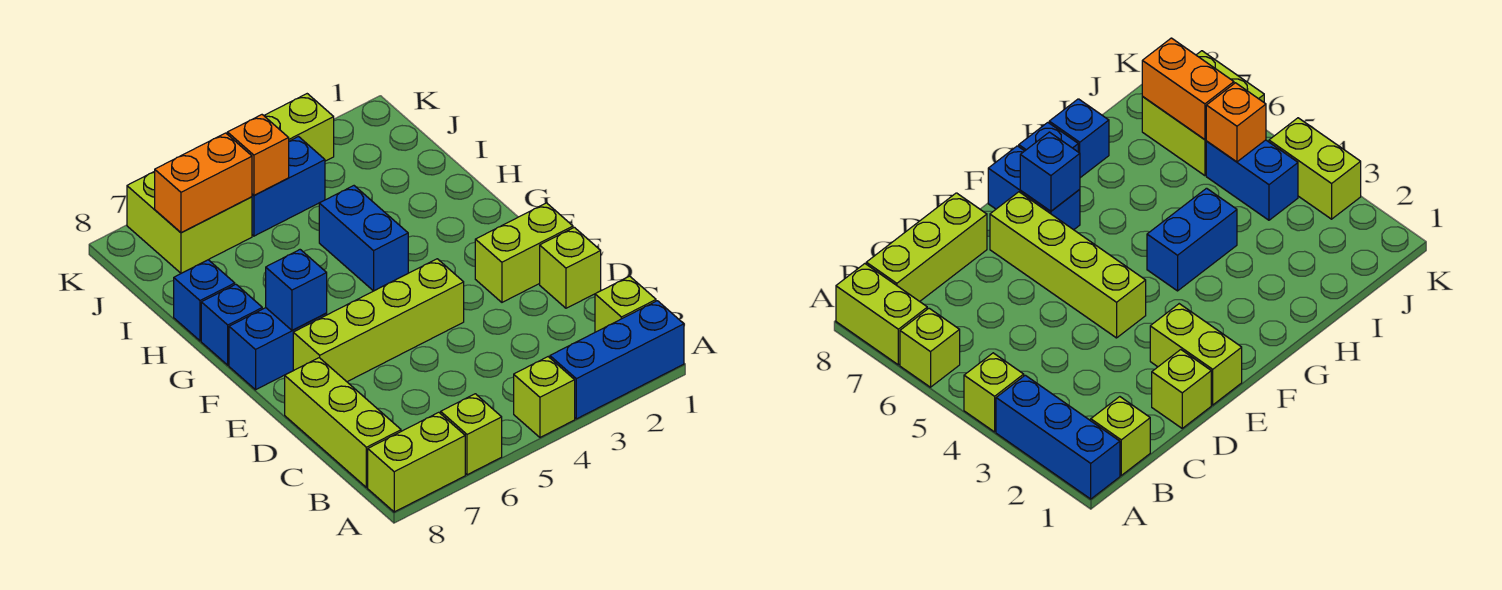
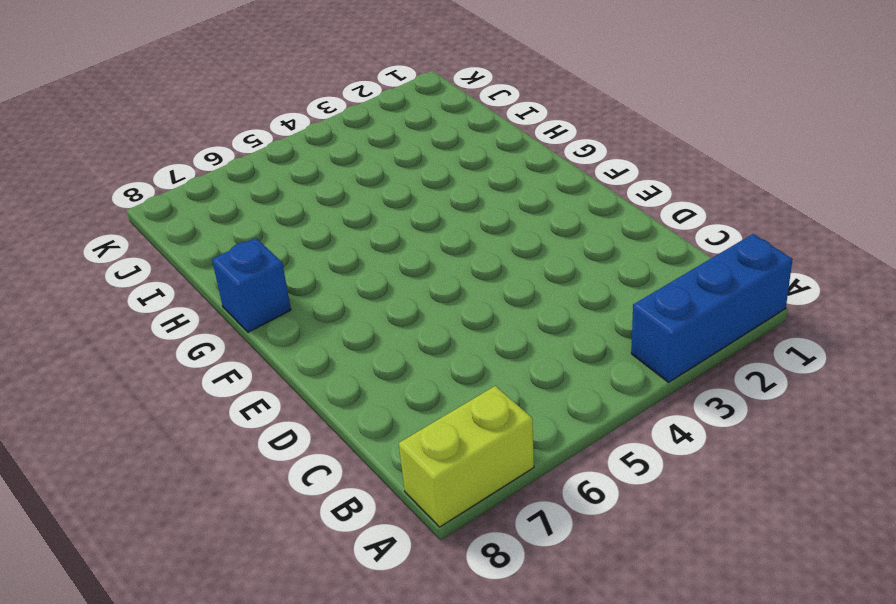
none -> lime 1x1 brick [514,357,575,437]
none -> lime 1x1 brick [441,394,502,475]
none -> lime 1x1 brick [595,276,656,332]

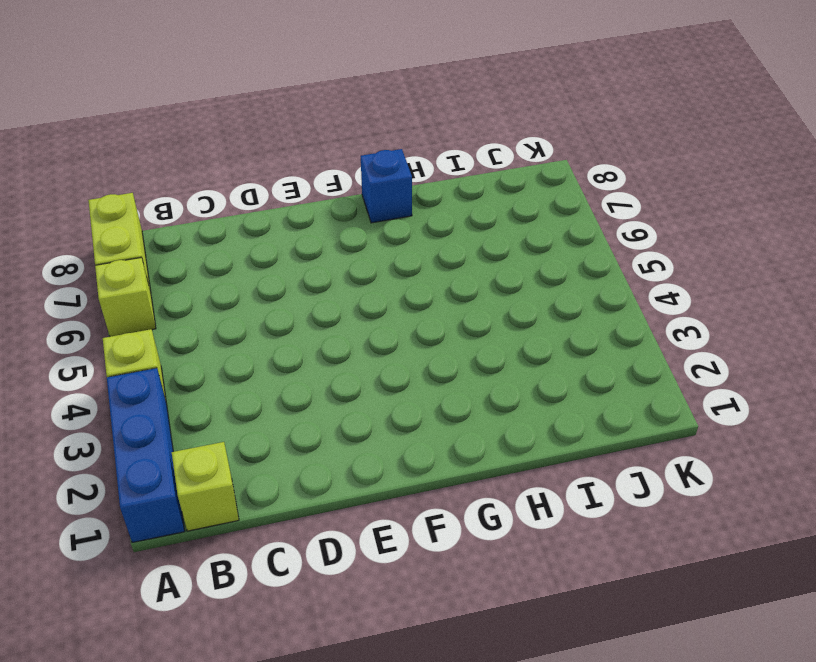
none -> lime 1x3 brick [285,358,401,488]
none -> lime 1x1 brick [540,227,601,308]
none -> lime 1x2 brick [475,203,573,302]

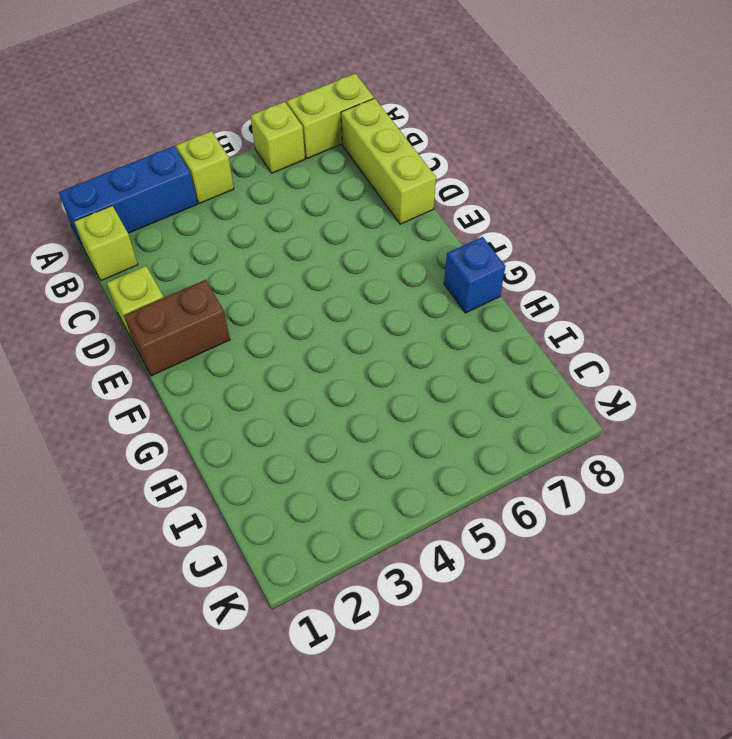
brown 1x2 brick [124,280,230,376] -> lime 1x2 brick [475,203,573,302]
none -> lime 1x4 brick [293,259,464,382]
none -> blue 1x2 brick [229,308,327,390]
none -> blue 1x2 brick [319,186,408,291]

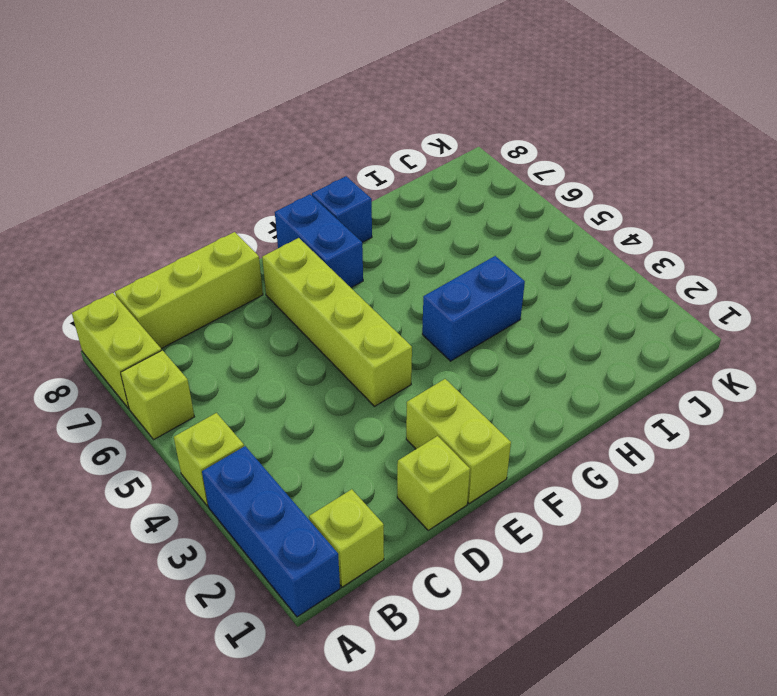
none -> blue 1x1 brick [174,260,235,341]
none -> blue 1x2 brick [252,137,325,236]
none -> lime 2x2 brick [127,171,252,273]

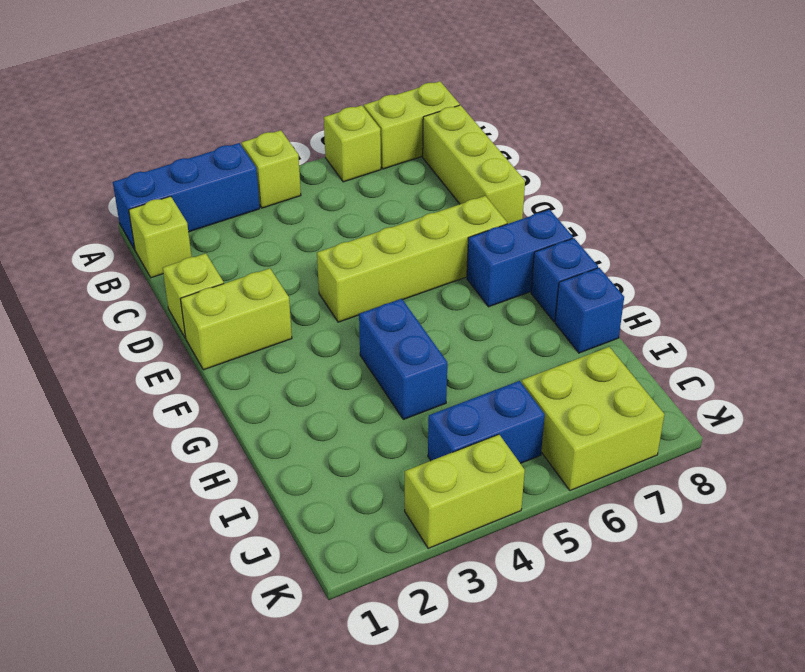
none -> blue 1x1 brick [266,250,327,330]
none -> orange 1x1 brick [227,115,289,195]
none -> orange 1x2 brick [155,133,252,233]

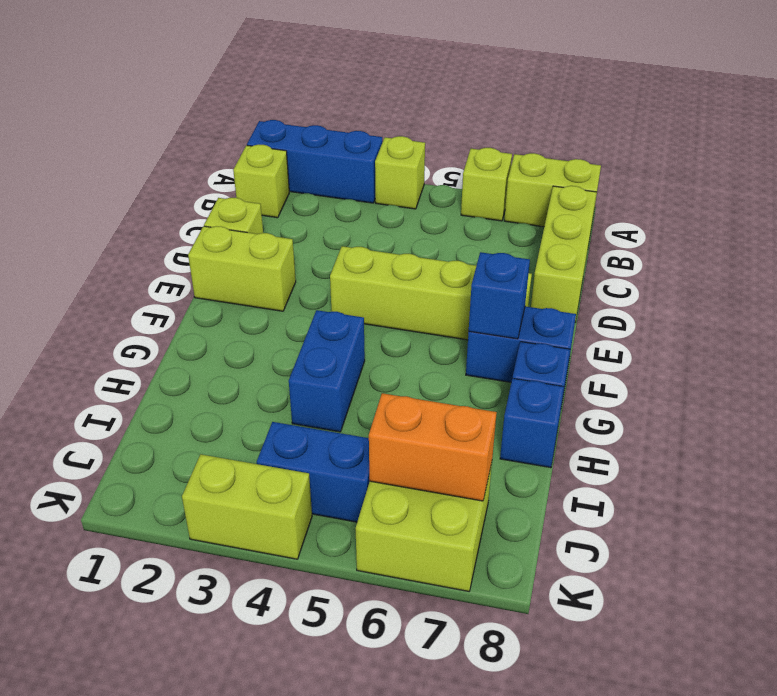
none -> orange 1x1 brick [227,115,289,195]

